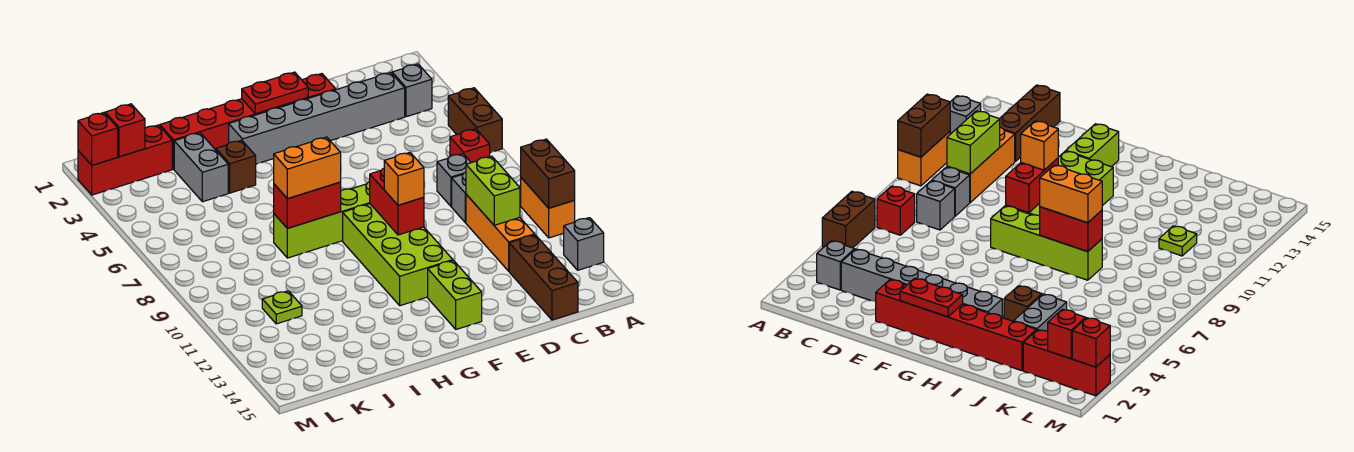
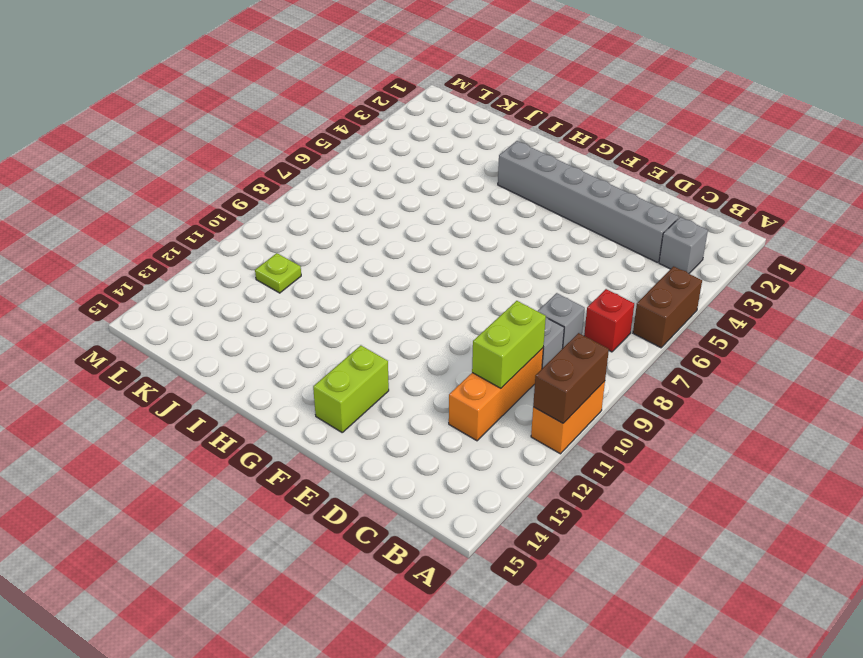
none -> grey 1x1 brick [564,218,604,270]
none -> brown 1x3 brick [509,235,578,320]
none -> red 1x6 brick [160,74,336,169]

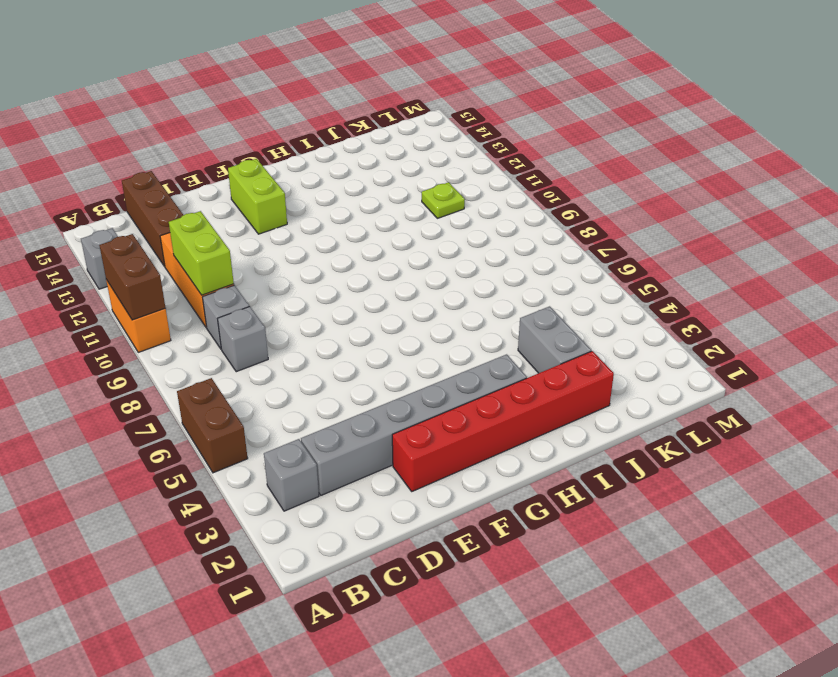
none -> red 1x1 brick [450,129,490,163]
none -> lime 1x4 brick [274,182,370,258]
none -> lime 2x4 brick [343,204,453,306]

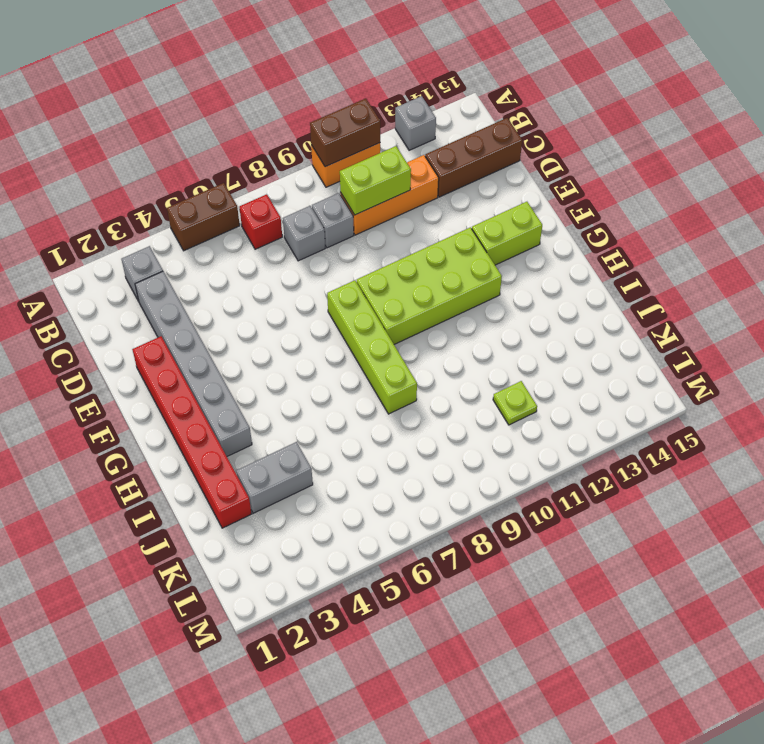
none -> brown 1x1 brick [216,140,256,193]
none -> red 1x3 brick [78,125,172,195]
none -> red 1x2 plate [242,72,308,114]

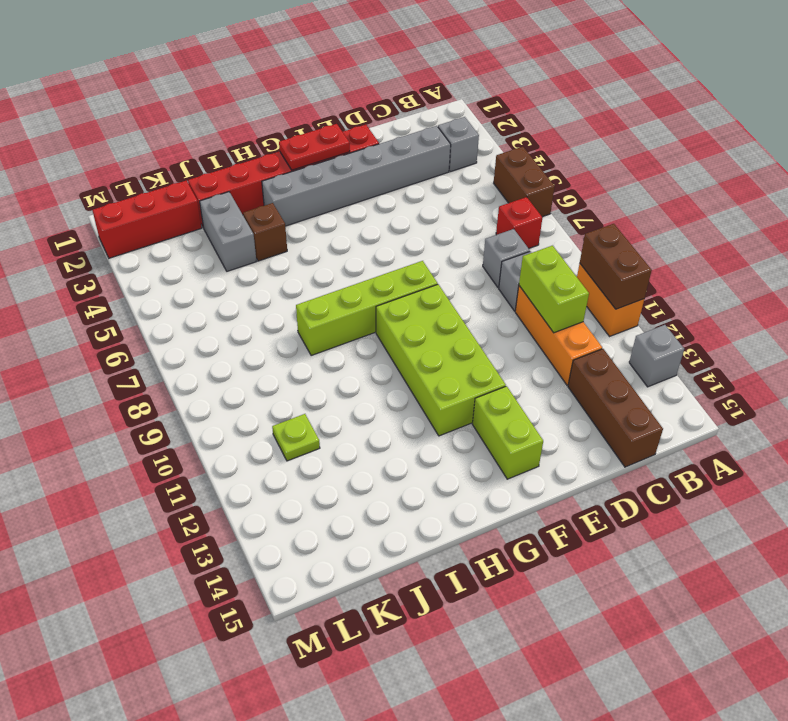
none -> red 1x2 brick [370,169,424,235]
none -> red 1x2 brick [274,182,341,228]
none -> red 1x1 brick [105,104,145,157]

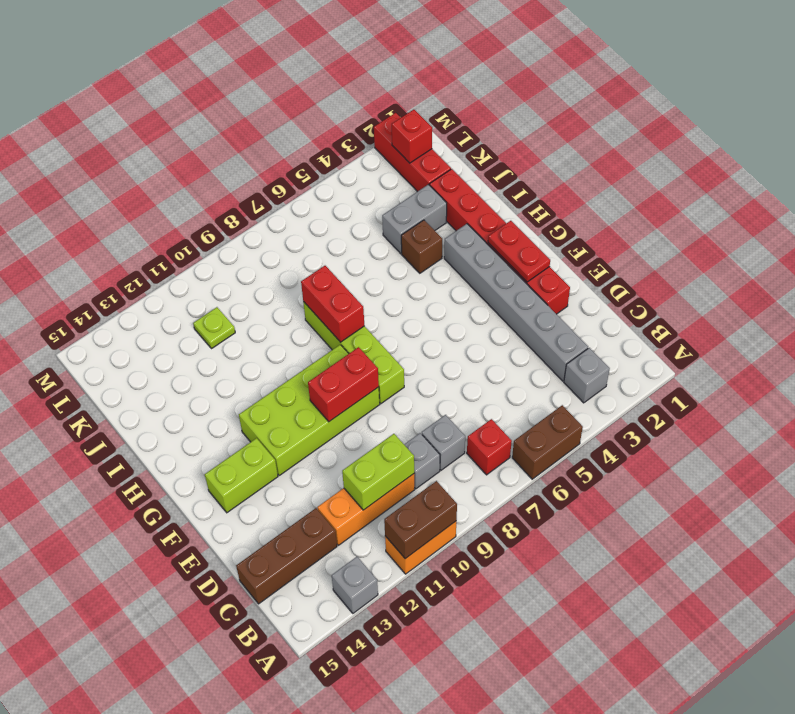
none -> red 1x1 brick [78,113,118,165]
none -> orange 1x1 brick [384,153,424,205]
none -> orange 1x2 brick [274,137,341,199]

